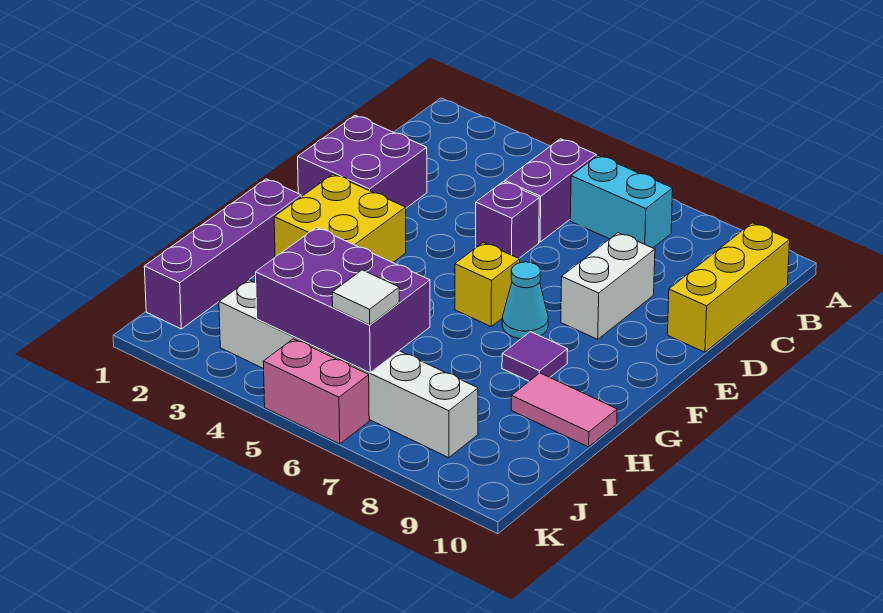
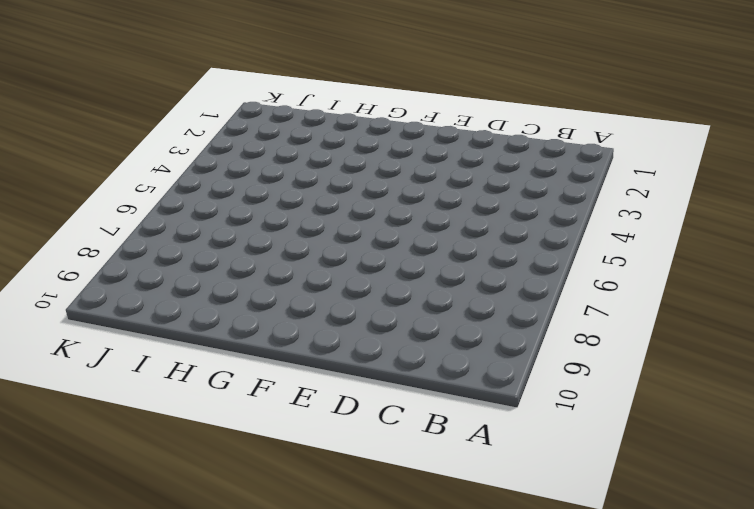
none -> purple 1x2 brick [505,139,596,242]
none -> cyan 1x2 brick [570,155,673,248]
none -> yellow 1x3 brick [667,223,790,352]

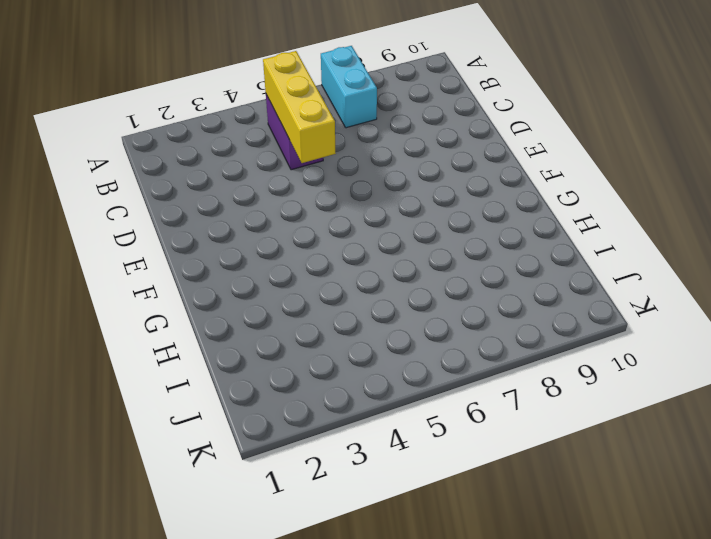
cyan 1x2 brick [321,46,377,128] -> cyan 1x2 brick turned to [570,155,673,248]
yellow 1x3 brick [263,51,336,163] -> yellow 1x3 brick moved to [667,223,790,352]
none -> purple 2x2 brick [298,115,427,208]
none -> purple 1x1 brick [476,182,539,258]
none -> white 1x2 brick [561,233,655,339]

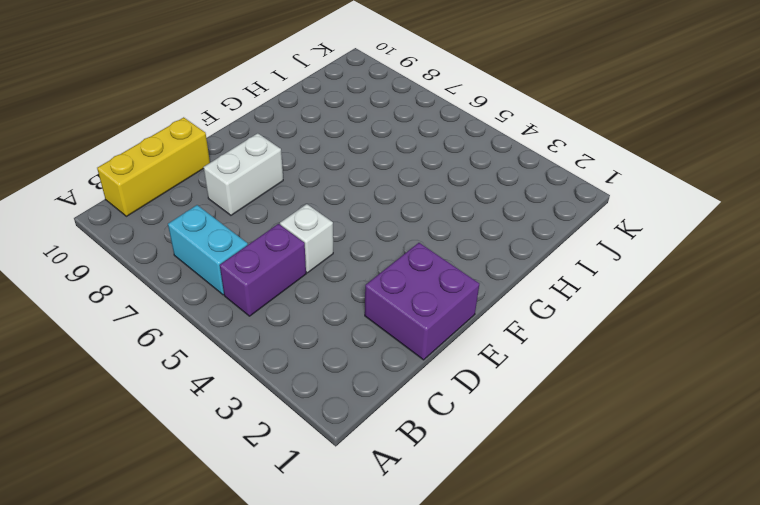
white 1x1 brick [280,204,333,273] -> purple 1x1 brick [476,182,539,258]
none -> yellow 2x2 brick [274,174,406,263]
none -> yellow 1x1 brick [455,243,520,326]
none -> cyan 1x1 cone [502,262,548,339]

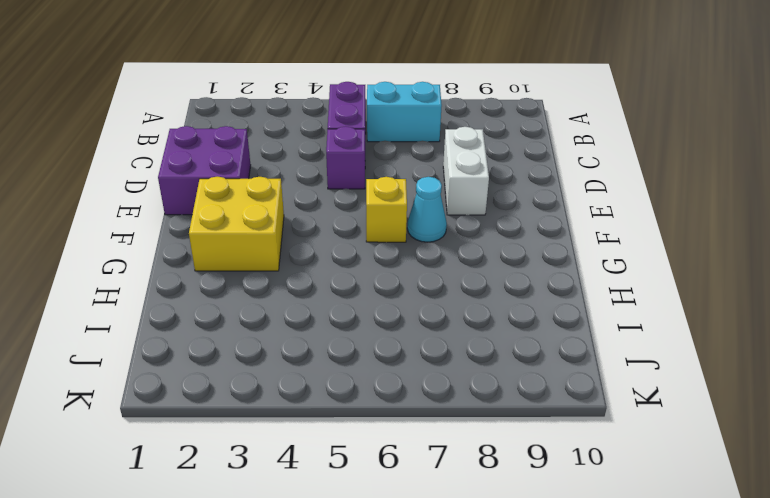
none -> yellow 1x3 brick [667,223,790,352]
none -> purple 1x4 brick [144,179,301,329]
none -> purple 1x1 tile [502,332,568,381]

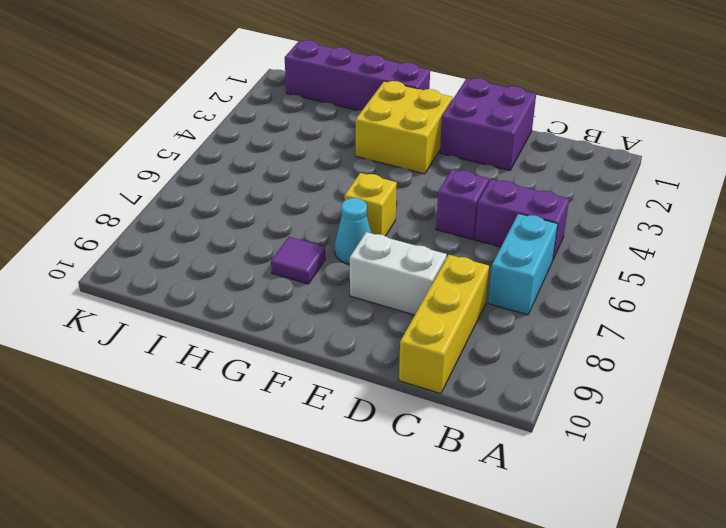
yellow 1x3 brick [399,255,489,394] -> yellow 1x3 brick turned to [667,223,790,352]
none -> pink 1x2 tile [511,373,617,447]
none -> white 1x6 brick [219,280,478,458]
none -> pink 1x2 brick [263,339,369,444]

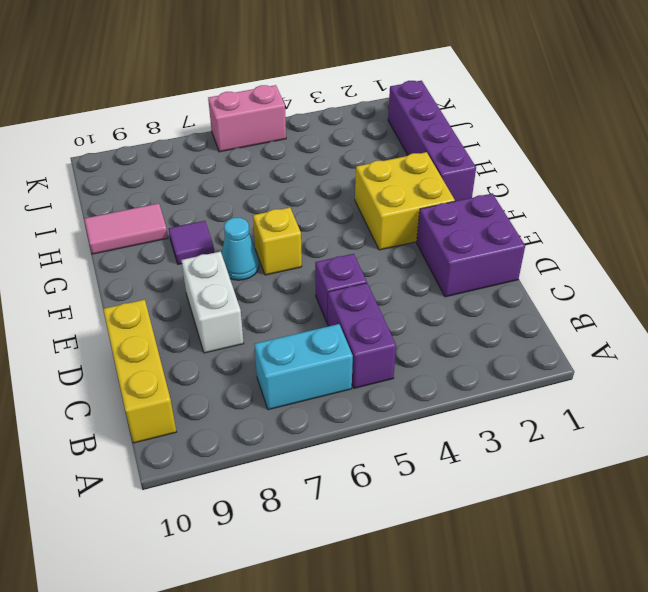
none -> white 1x6 brick [219,280,478,458]
none -> purple 2x3 brick [256,227,430,373]
none -> white 1x1 tile [332,270,399,325]

